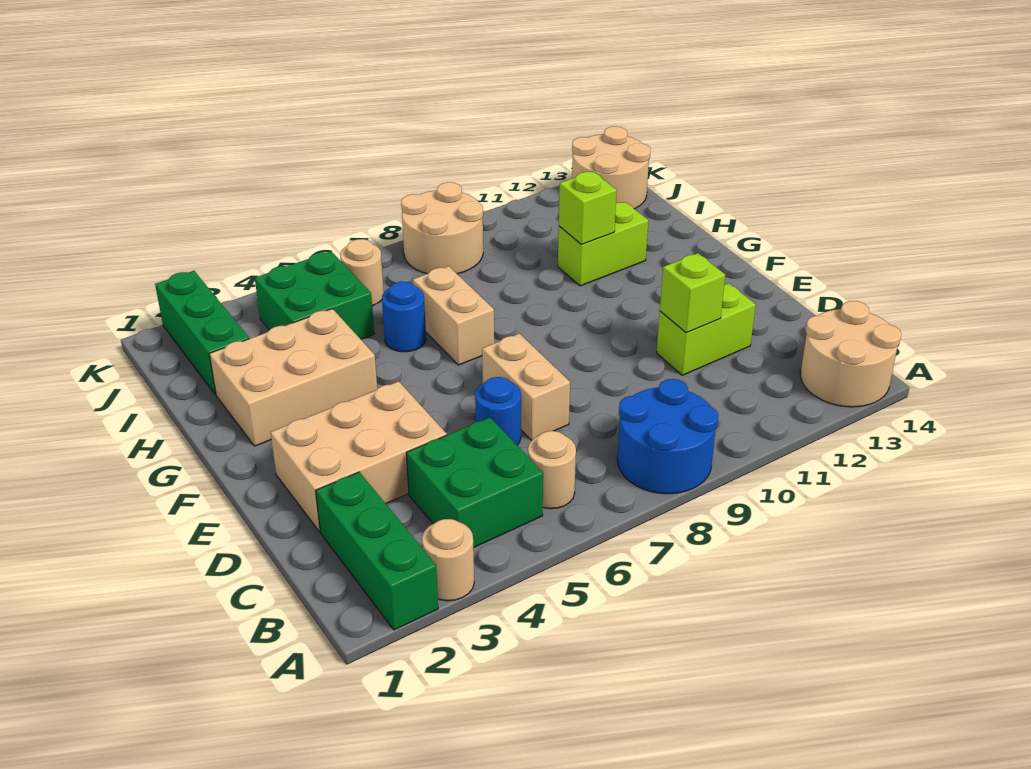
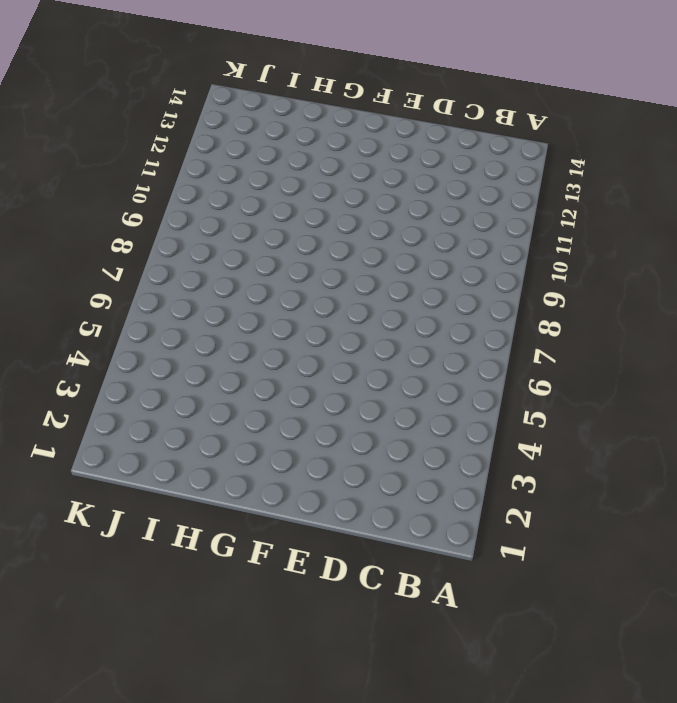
none -> green 1x3 brick [316,472,438,630]
none -> tan 1x1 round brick [422,519,474,601]
none -> blue 2x2 round brick [617,379,719,494]

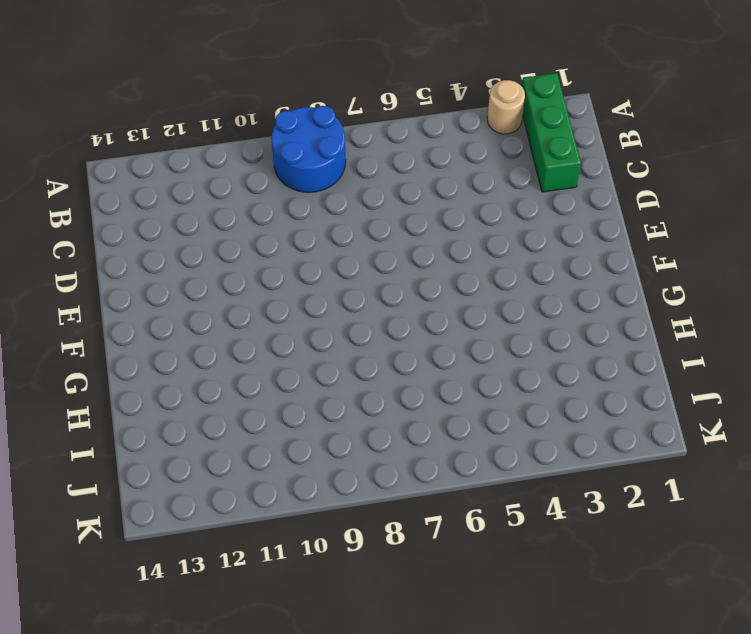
none -> tan 2x2 round brick [801,301,901,407]
none -> green 2x2 brick [406,417,543,548]
none -> tan 1x1 round brick [528,431,576,509]

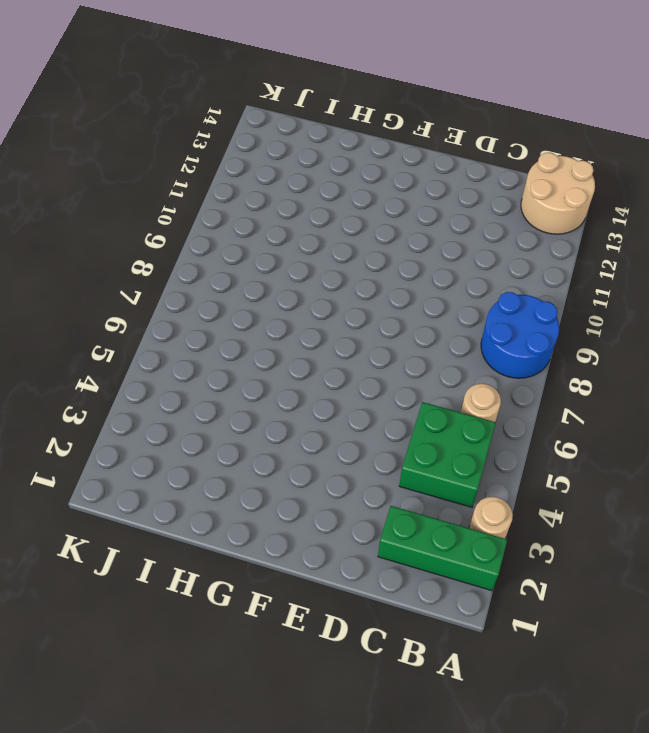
none -> tan 2x3 brick [270,381,447,532]
none -> blue 1x1 round brick [475,377,521,445]
none -> tan 1x2 brick [482,334,570,441]

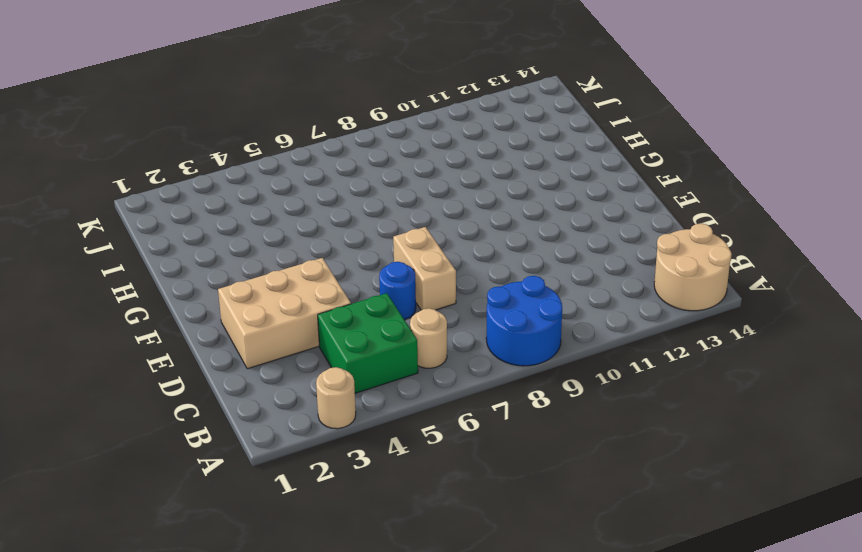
none -> green 1x3 brick [316,472,438,630]
none -> lime 1x2 brick [657,283,756,375]
none -> tan 2x3 brick [209,309,377,446]

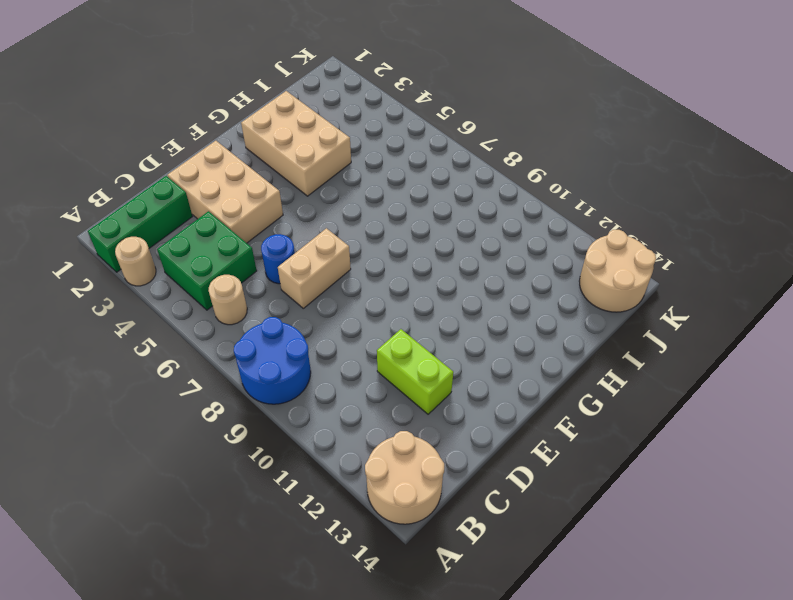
none -> tan 1x2 brick [413,266,494,365]
none -> blue 1x1 round brick [382,282,426,352]
none -> lime 1x2 brick [558,202,648,286]

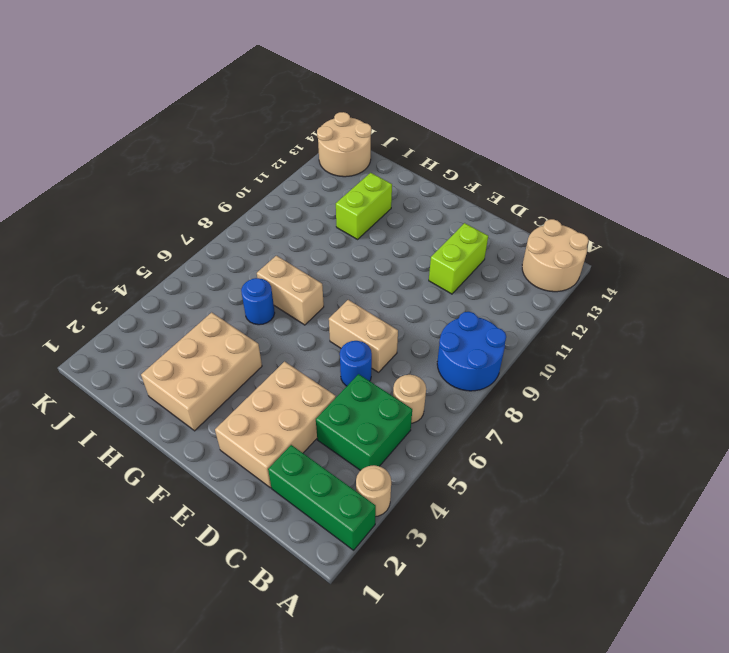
none -> green 1x3 brick [155,271,249,395]
none -> green 2x2 brick [255,251,374,339]
none -> tan 1x1 round brick [340,239,384,306]

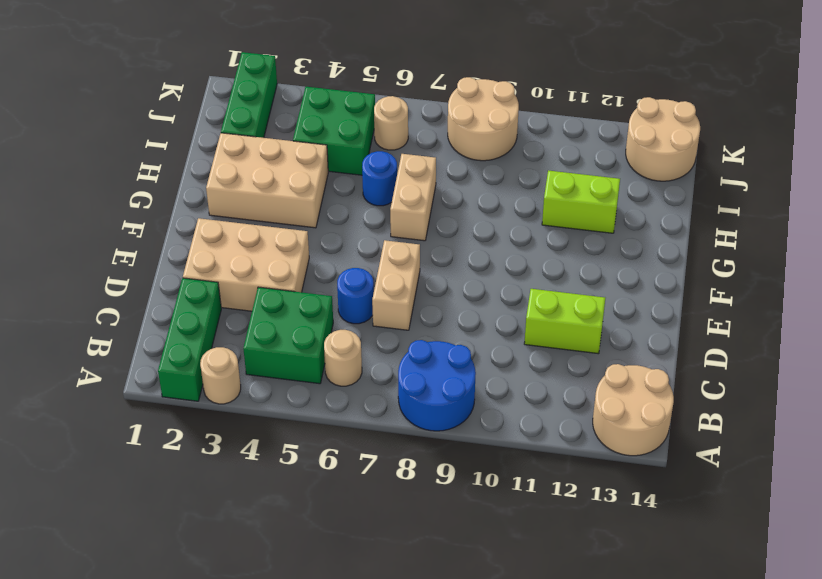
none -> lime 1x1 brick [660,253,725,333]
none -> lime 1x1 brick [559,171,617,244]

